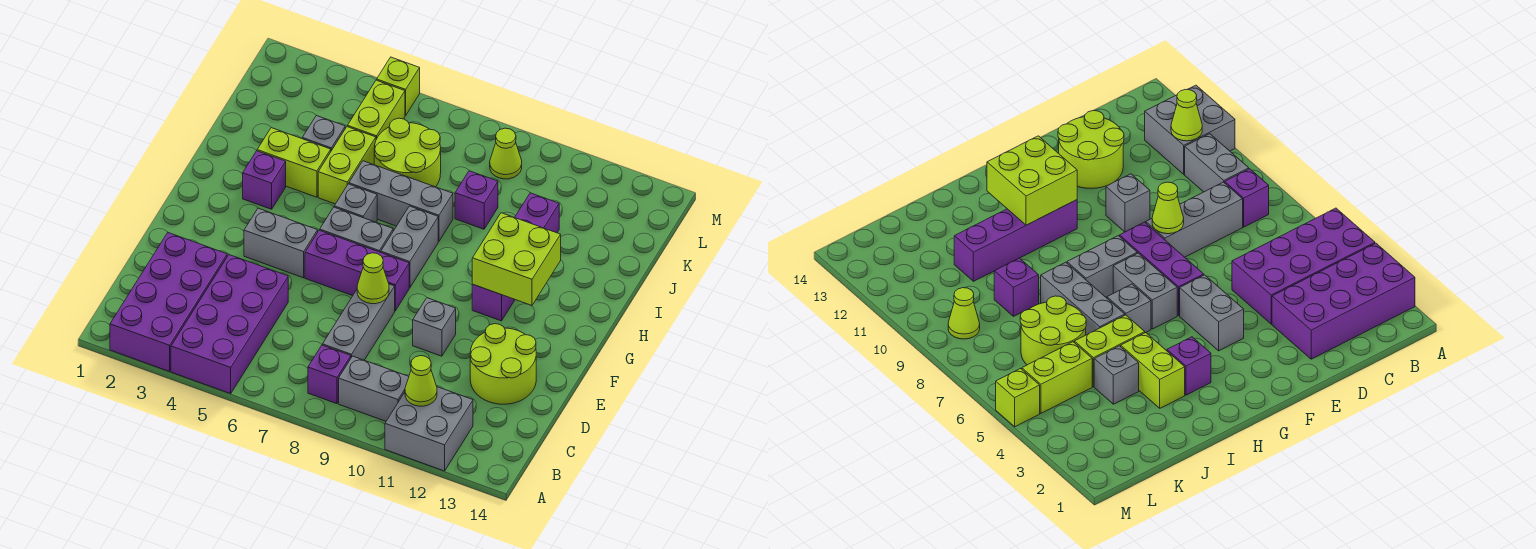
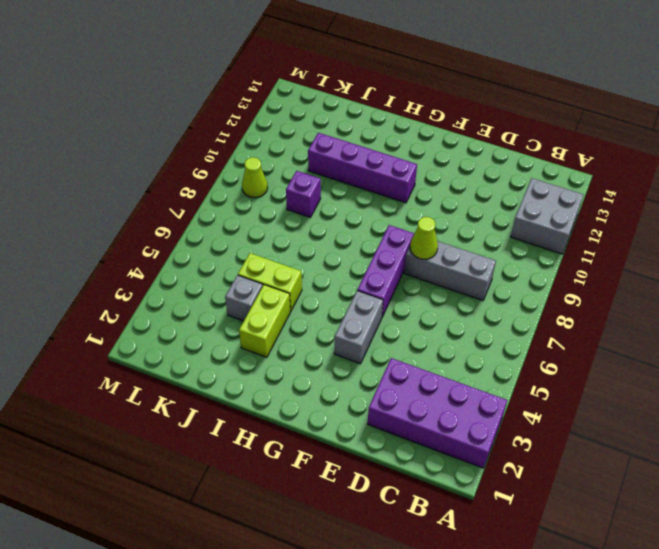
none -> purple 2x4 brick [171,255,288,394]
none -> purple 1x1 brick [308,345,351,404]
none -> grey 1x2 brick [339,356,409,421]

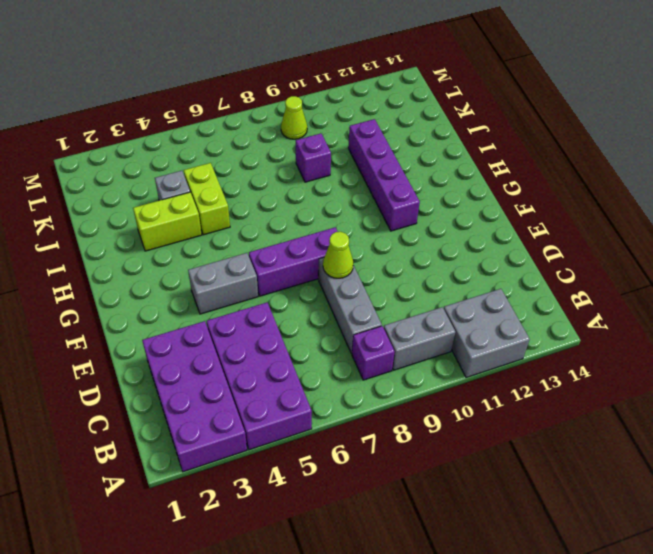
none -> lime 2x2 round brick [470,324,536,404]
none -> grey 1x1 brick [413,298,456,356]
none -> grey 1x2 brick [320,207,393,252]

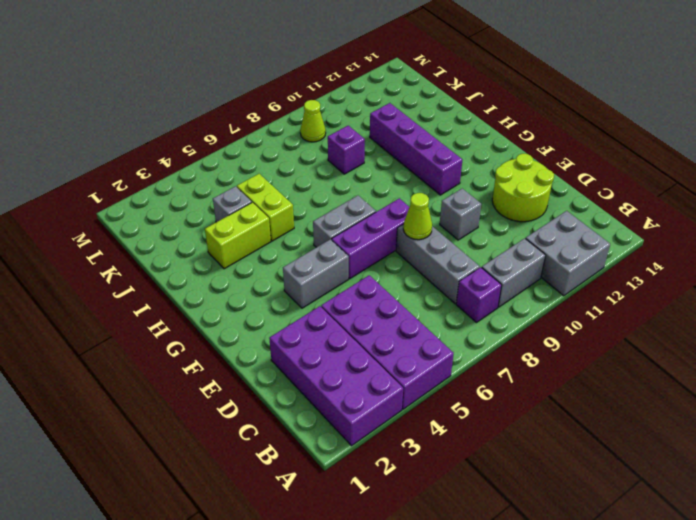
none -> grey 1x2 brick [381,206,438,288]
none -> purple 1x1 brick [243,151,286,209]
none -> grey 1x1 brick [334,184,377,222]

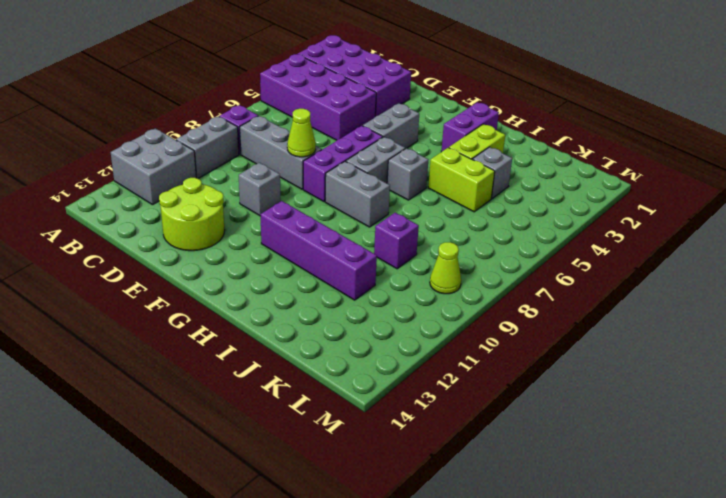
purple 1x2 brick [441,102,499,152] -> purple 1x1 brick [243,151,286,209]
none -> grey 1x3 brick [349,161,453,241]
none -> lime 2x2 round brick [374,118,441,187]
none -> lime 1x2 brick [347,80,405,139]

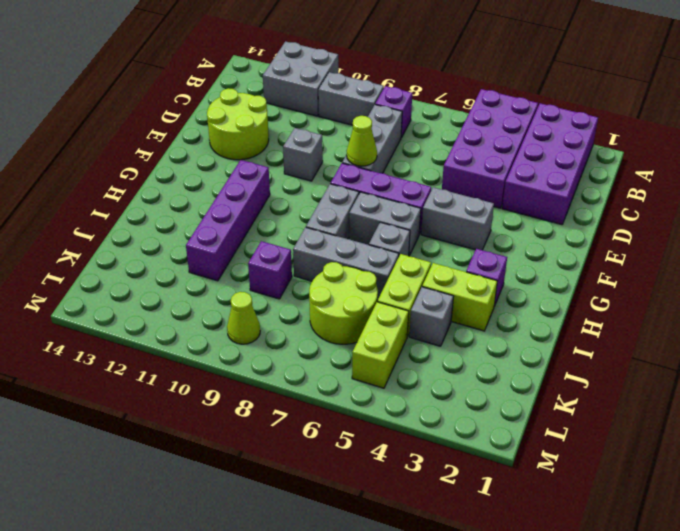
none -> lime 1x1 brick [377,57,420,116]
none -> lime 1x1 cone [405,356,437,406]
none -> lime 2x2 brick [472,213,561,305]

